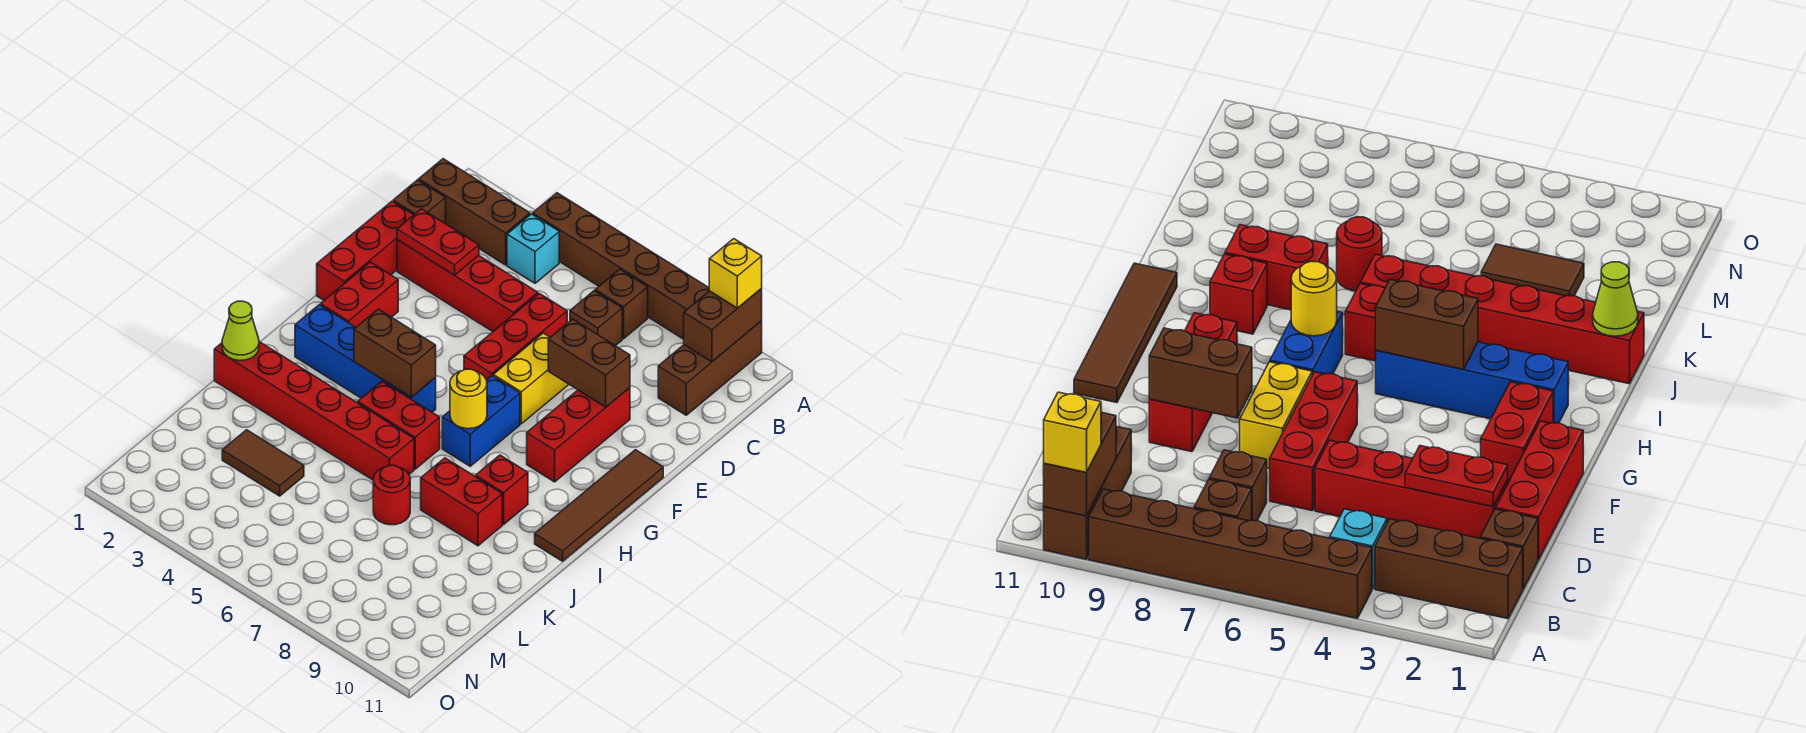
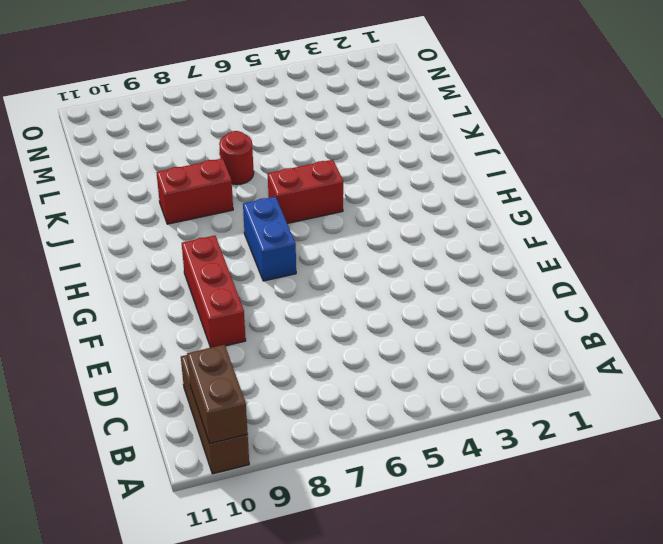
none -> brown 1x6 brick [533,193,709,339]
none -> brown 1x3 brick [419,159,530,265]
none -> cyan 1x1 brick [507,214,559,283]

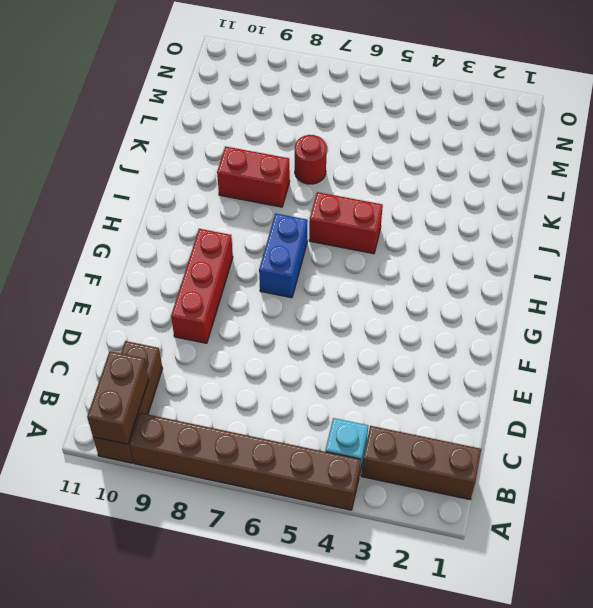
none -> brown 1x1 brick [595,269,648,339]
none -> brown 1x1 brick [393,180,446,224]
none -> brown 1x1 brick [570,291,622,346]

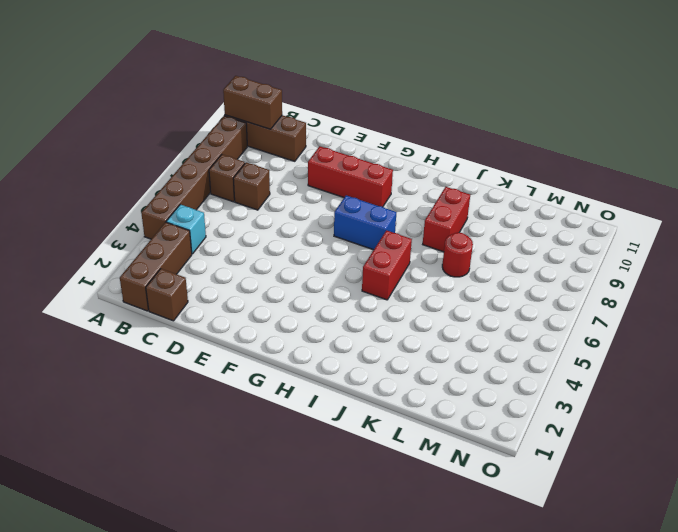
none -> red 1x3 brick [317,201,413,300]
none -> red 1x4 brick [397,240,538,331]
none -> red 1x3 brick [464,293,567,380]

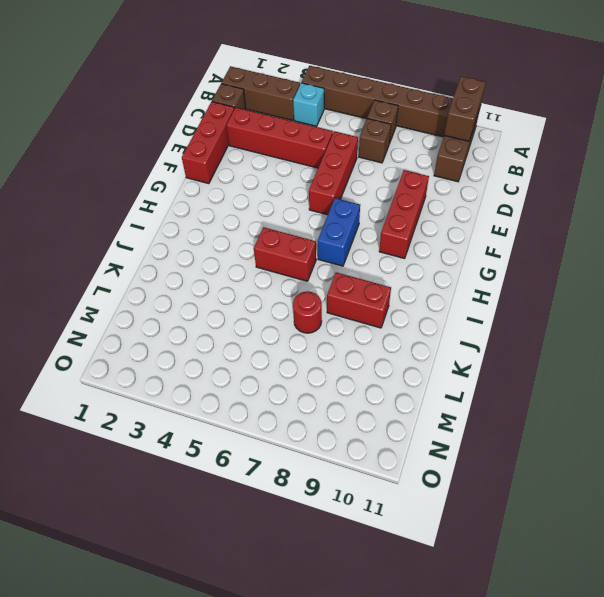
none -> yellow 1x2 brick [493,333,569,424]
none -> red 1x2 brick [321,262,398,327]
none -> brown 1x4 tile [535,450,663,561]

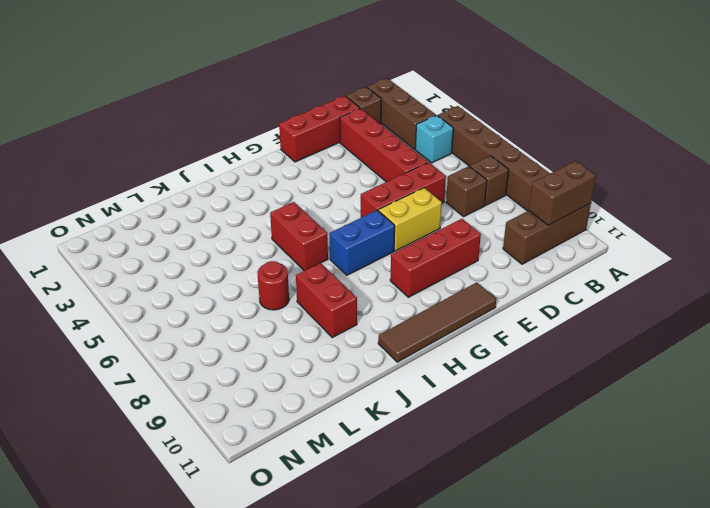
none -> red 1x2 brick [321,262,398,327]
none -> blue 1x4 brick [295,305,436,412]
none -> red 1x1 brick [476,455,528,524]

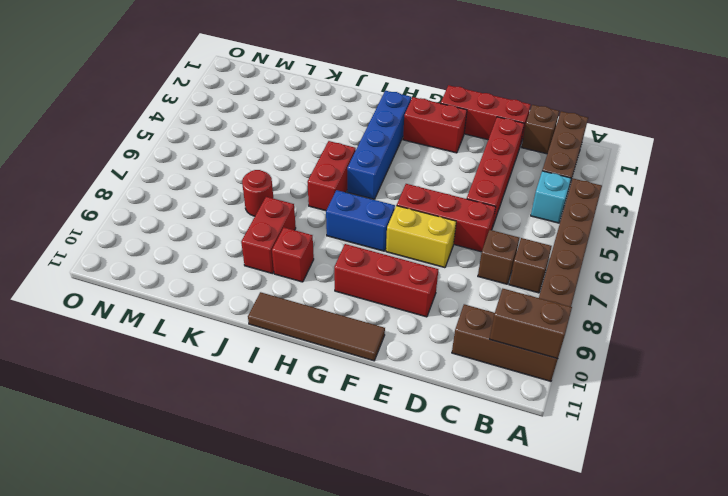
none -> red 1x6 brick [214,342,414,480]
none -> brown 1x2 tile [222,430,304,496]
none -> red 1x2 plate [397,209,479,275]

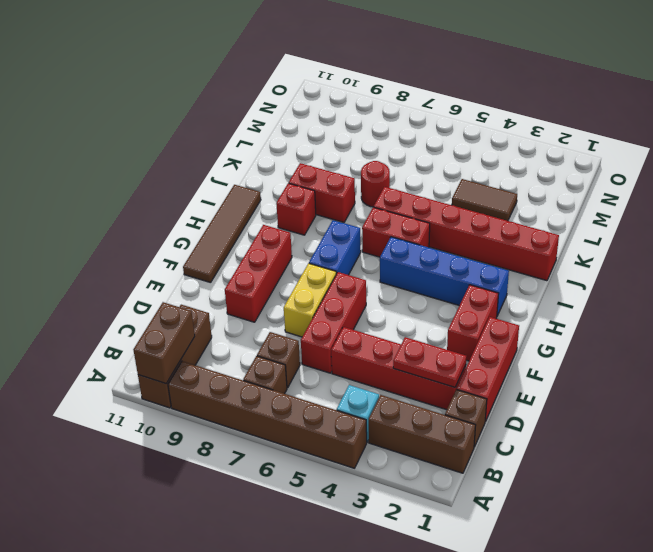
none -> brown 1x2 brick [548,319,630,407]
none -> brown 1x2 brick [354,309,436,397]
none -> yellow 1x1 round brick [450,369,487,429]

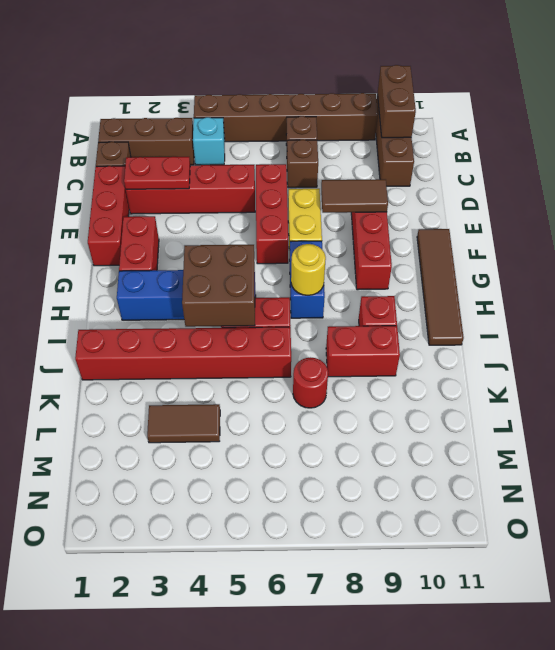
brown 1x2 tile [321,179,388,213] -> brown 1x2 brick [548,319,630,407]
brown 2x2 brick [182,245,255,327] -> brown 1x2 brick [354,309,436,397]
none -> lime 1x1 cone [222,301,259,361]
none -> yellow 1x1 brick [709,239,762,308]

